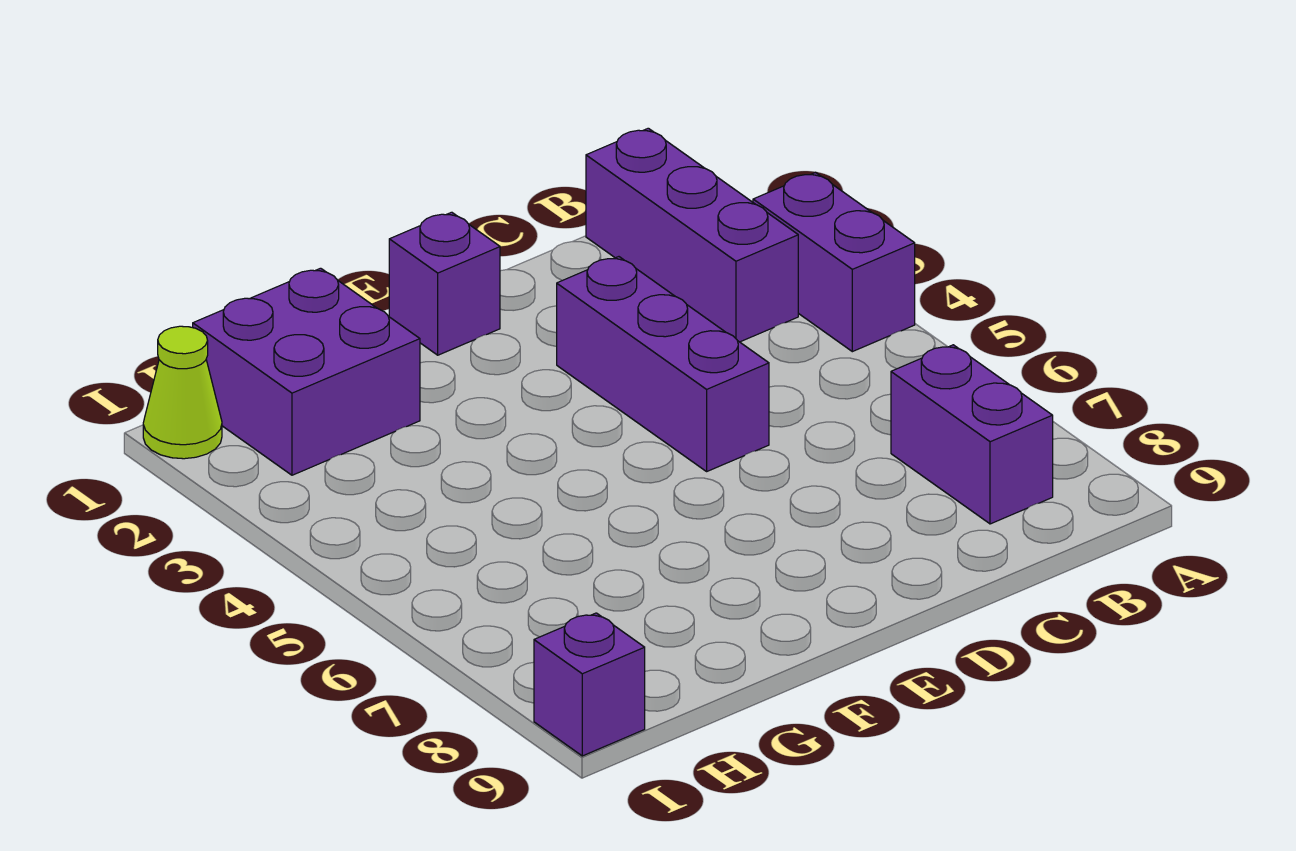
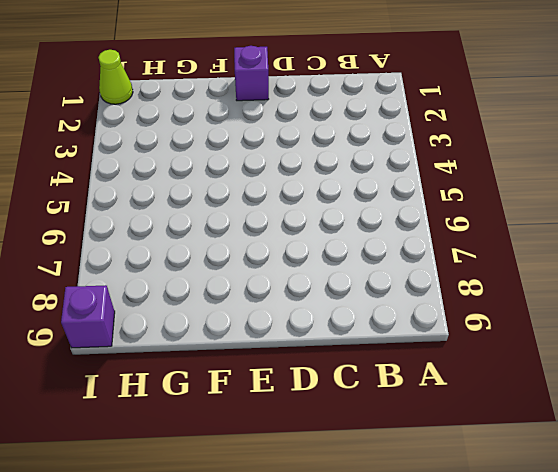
none -> purple 1x2 brick [753,173,915,352]
none -> purple 1x3 brick [586,128,798,342]

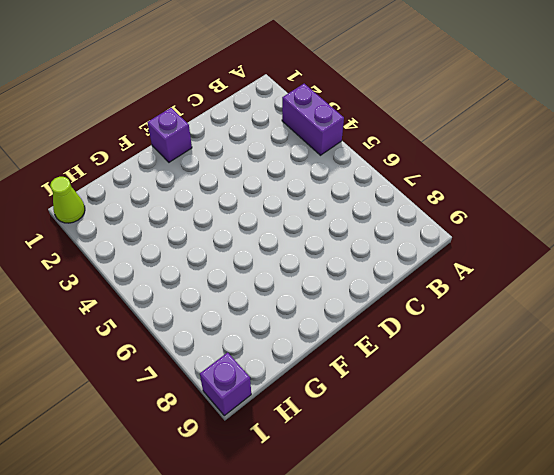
none -> purple 1x3 brick [586,128,798,342]
none -> purple 1x2 brick [891,345,1053,524]

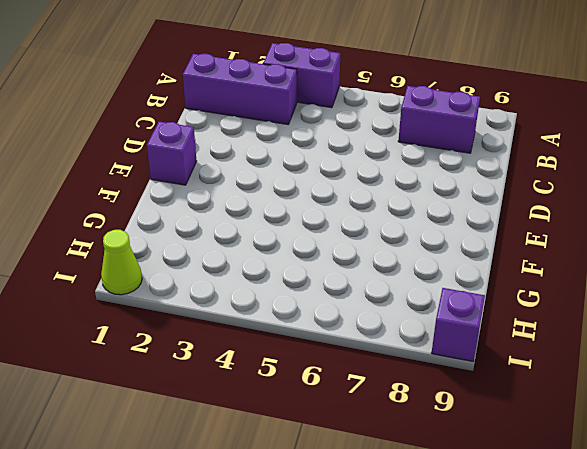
none -> purple 1x3 brick [557,257,769,471]
none -> purple 2x2 brick [193,268,420,475]

